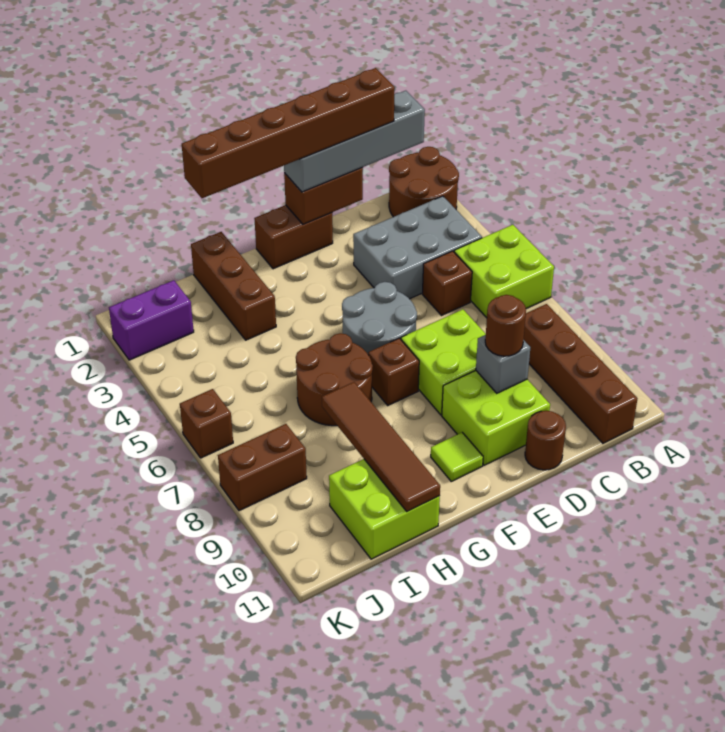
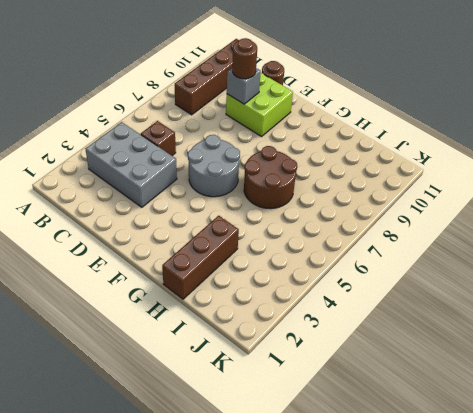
none -> brown 2x2 round brick [389,147,459,217]
none -> lime 2x2 brick [454,225,554,318]
none -> lime 2x2 brick [401,309,486,415]

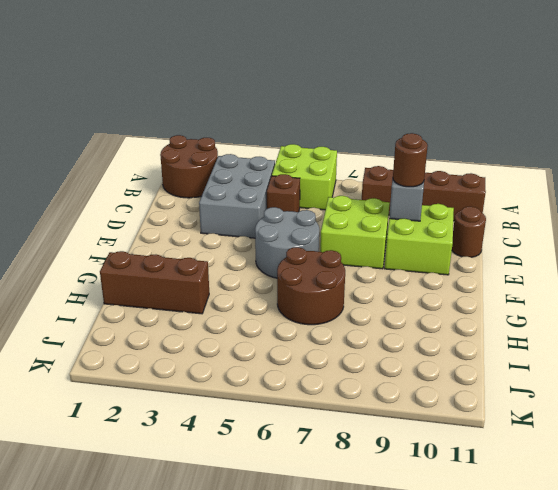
none -> brown 1x2 brick [254,205,333,269]
none -> brown 1x1 brick [368,338,419,405]
none -> lime 1x1 tile [431,433,483,481]

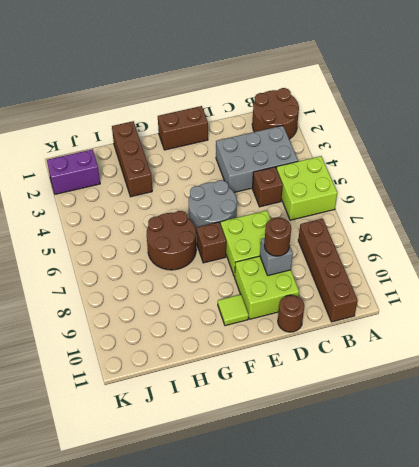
none -> lime 2x2 brick [329,459,440,559]
none -> brown 1x2 brick [218,424,307,511]
none -> brown 1x1 brick [180,389,233,458]

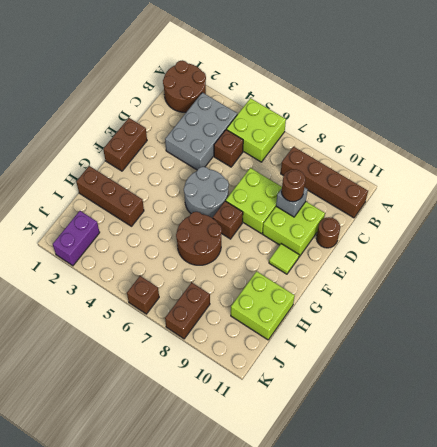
none -> brown 1x2 brick [284,168,363,224]
none -> brown 1x4 tile [322,382,440,512]
none -> grey 1x4 brick [284,91,425,192]

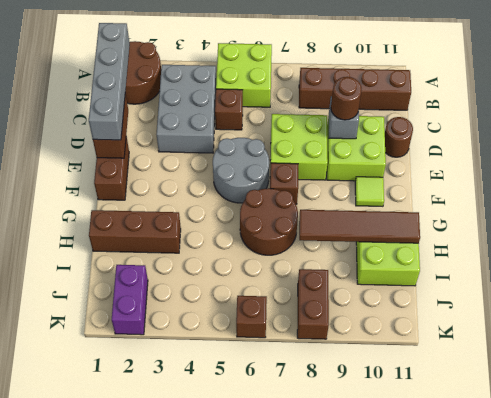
none -> brown 1x6 brick [182,68,395,198]

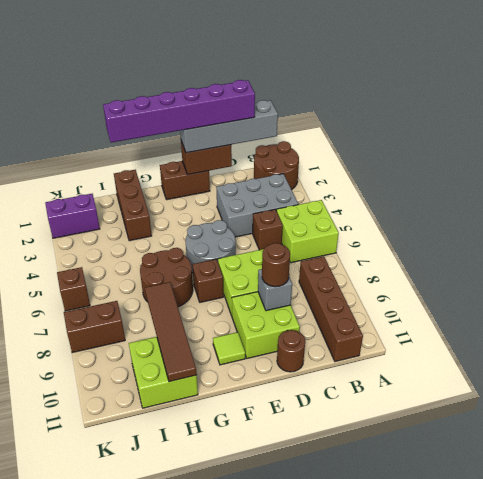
purple 1x6 brick [103,80,255,143] -> brown 1x6 brick [182,68,395,198]

